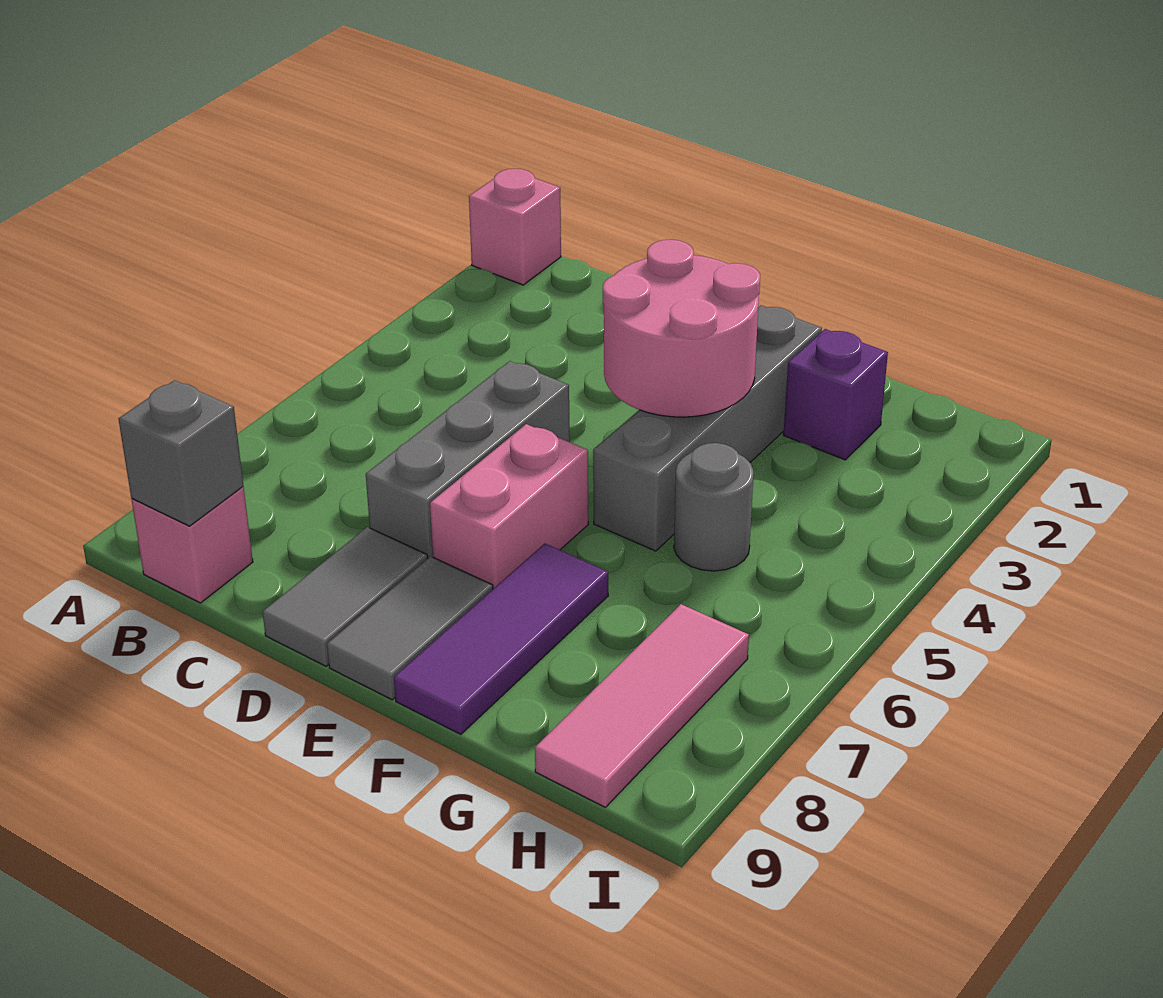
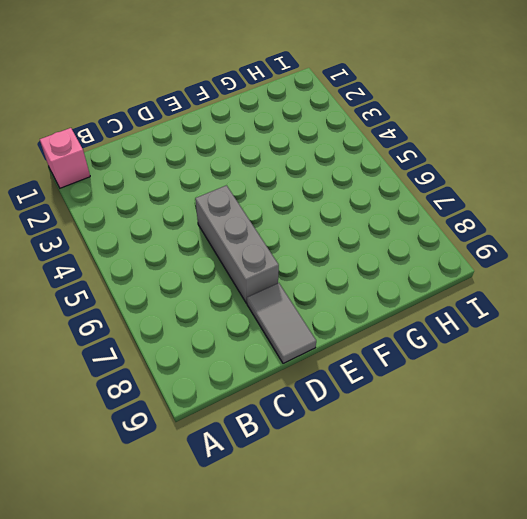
none -> pink 1x1 brick [131,487,253,603]
none -> pink 1x2 brick [430,424,588,589]
none -> grey 1x2 tile [327,556,493,700]

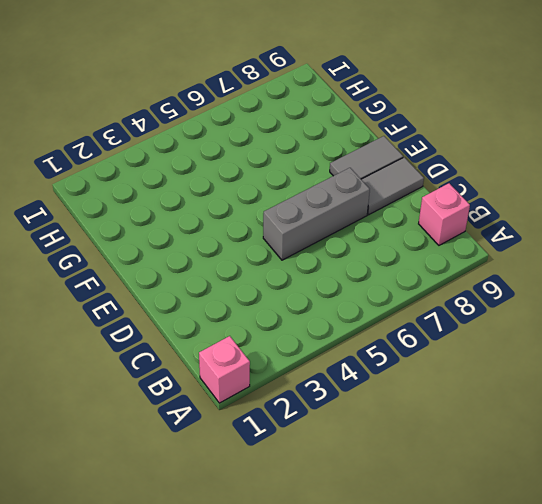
none -> pink 1x2 brick [430,424,588,589]
none -> grey 1x4 brick [593,305,822,551]
none -> purple 1x3 tile [394,543,608,734]

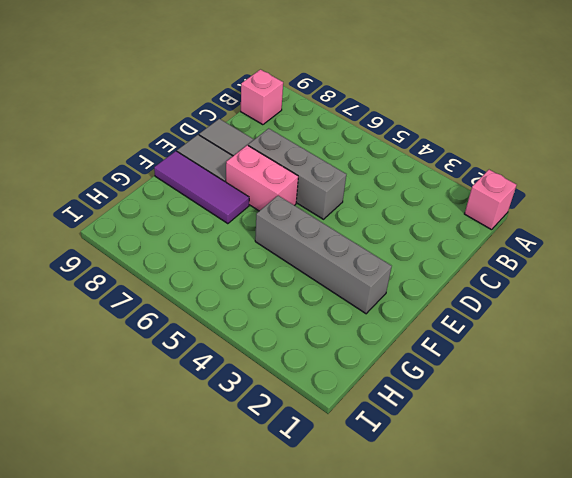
none -> purple 1x1 brick [783,329,888,460]
none -> grey 1x1 round brick [674,443,754,571]
none -> pink 1x3 tile [535,604,749,807]

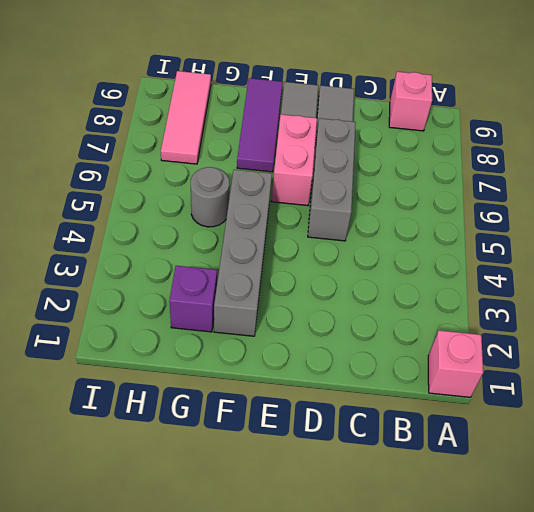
none -> grey 1x1 brick [119,380,243,526]
none -> pink 2x2 round brick [603,240,760,417]

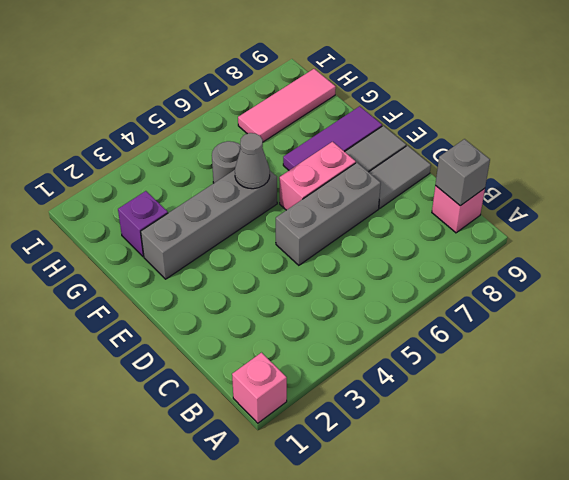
grey 1x1 cone [235,133,270,189] -> none
none -> pink 2x2 round brick [603,240,760,417]

